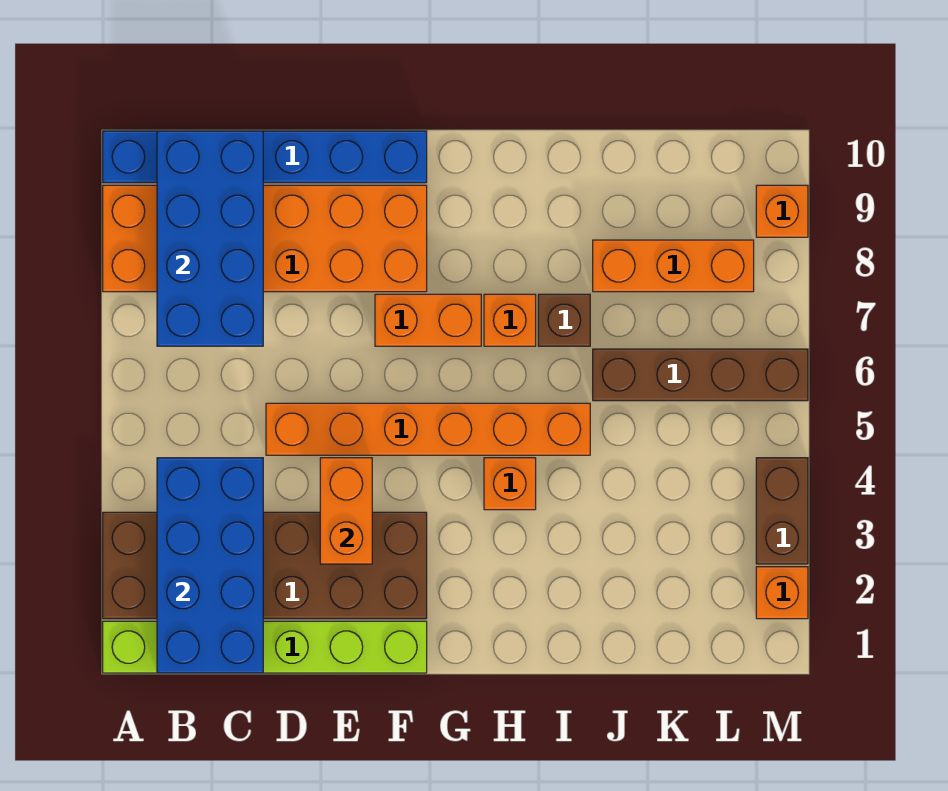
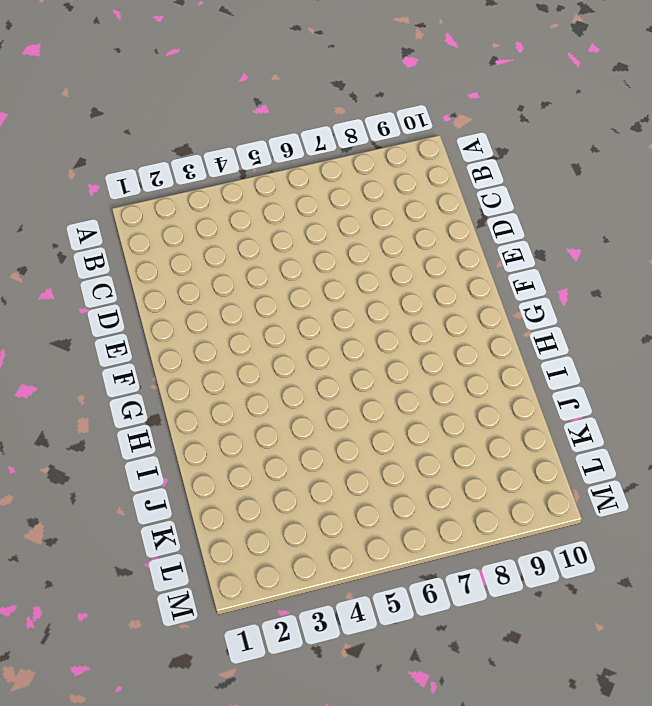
none -> lime 1x6 brick [103,621,427,673]
none -> brown 2x6 brick [103,512,427,619]
none -> orange 2x6 brick [103,185,427,292]

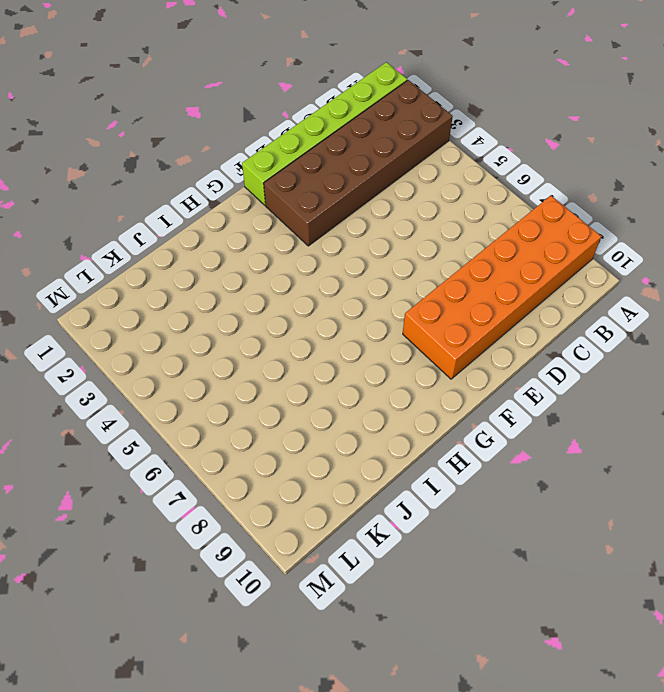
none -> blue 1x6 brick [103,131,427,183]
none -> orange 1x6 brick [266,403,590,455]
none -> orange 1x2 brick [375,294,481,346]

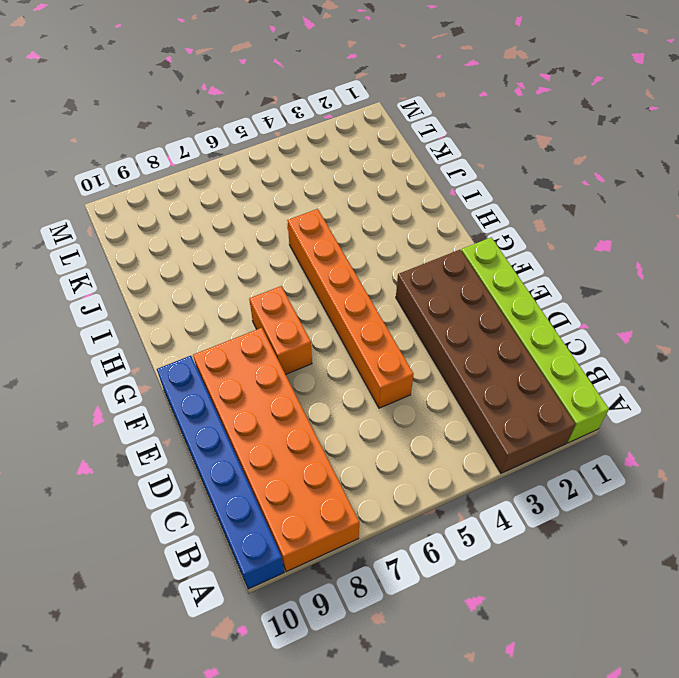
none -> orange 1x1 brick [484,458,536,510]
none -> orange 1x1 brick [484,294,536,346]
none -> brown 1x1 brick [538,294,590,346]

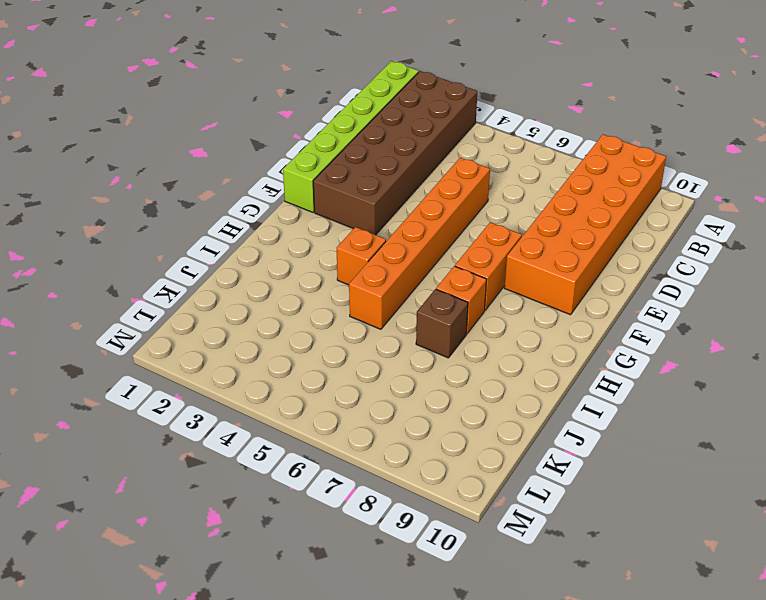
none -> blue 1x6 brick [103,131,427,183]
none -> brown 1x4 brick [593,349,808,401]
none -> orange 1x3 brick [593,240,754,292]

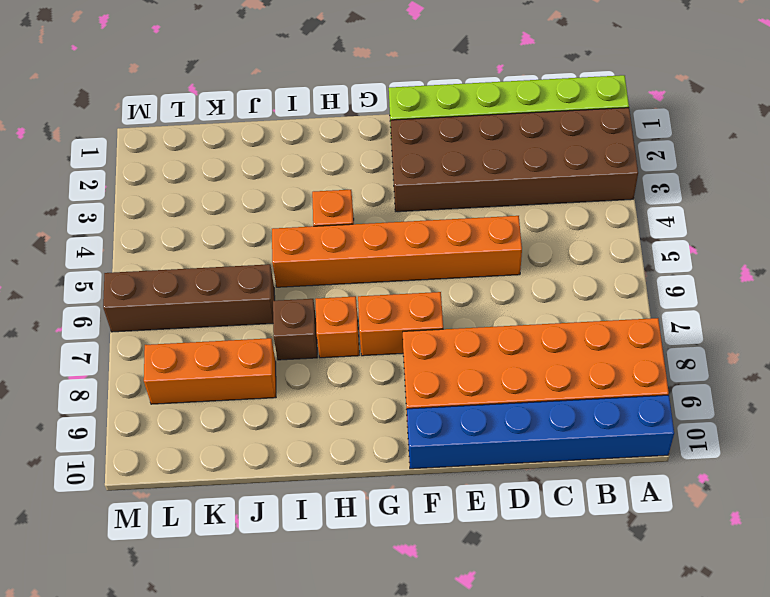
none -> orange 1x1 brick [756,567,808,619]
none -> brown 1x2 brick [756,458,808,564]
none -> orange 1x1 brick [756,185,808,237]

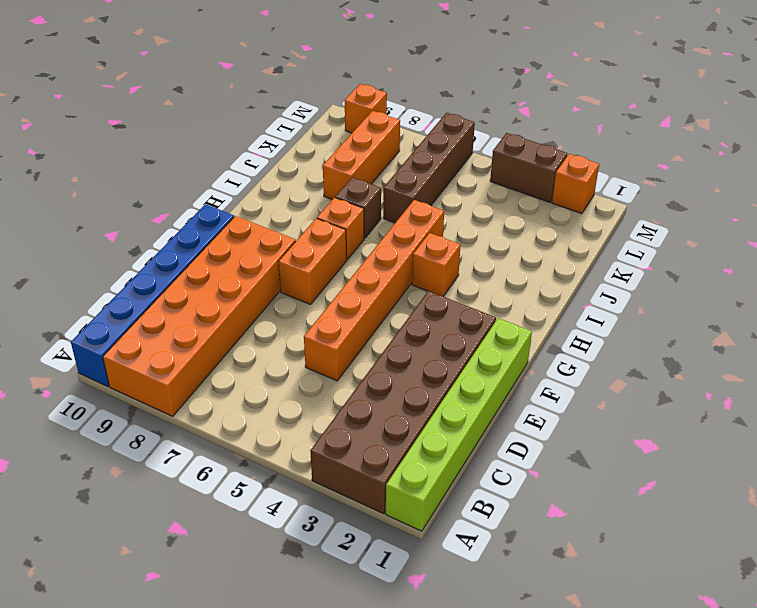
none -> blue 2x4 brick [157,458,263,673]
none -> blue 2x4 brick [157,131,263,346]
none -> orange 1x2 brick [320,458,372,564]

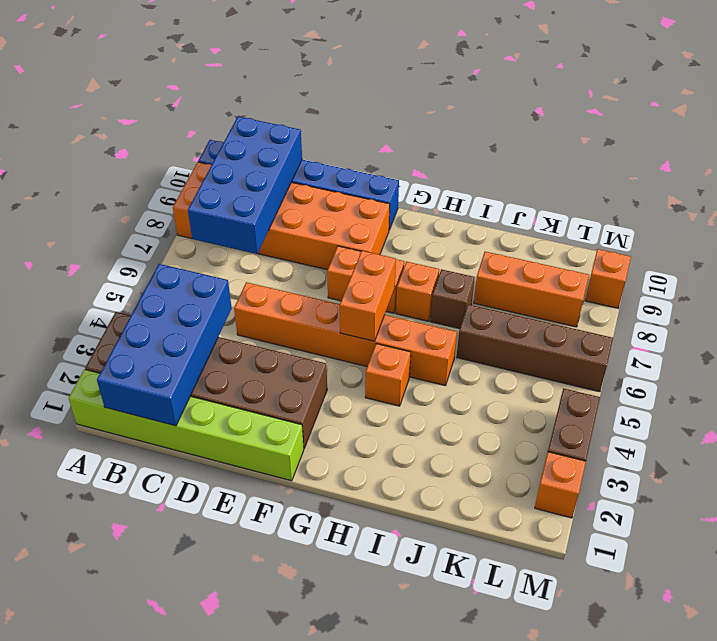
orange 1x2 brick [340,251,396,341] -> orange 1x2 brick moved to [320,458,372,564]

